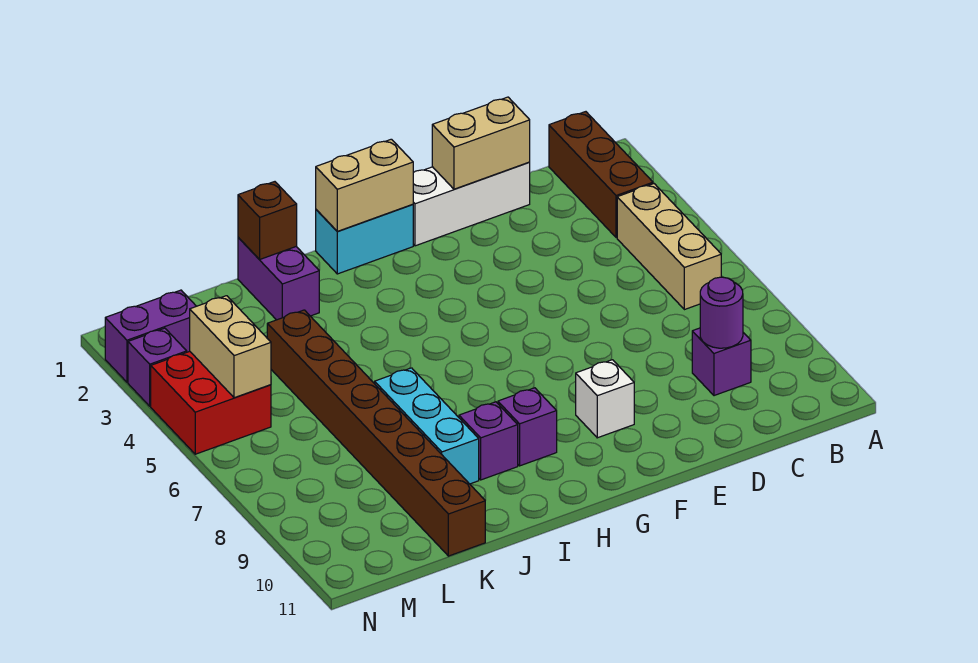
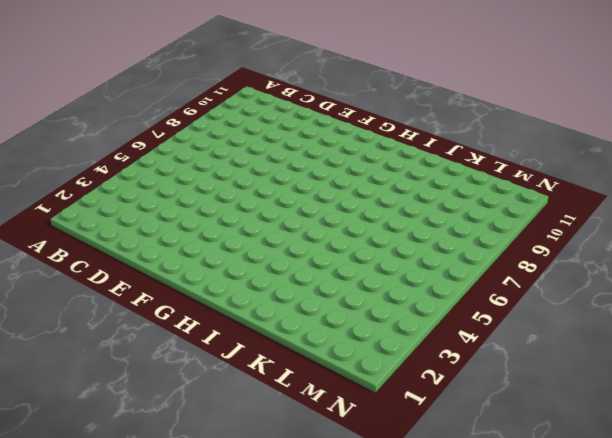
none -> brown 1x3 brick [549,112,653,238]
none -> tan 1x3 brick [617,184,721,310]
none -> purple 1x1 brick [692,328,751,396]

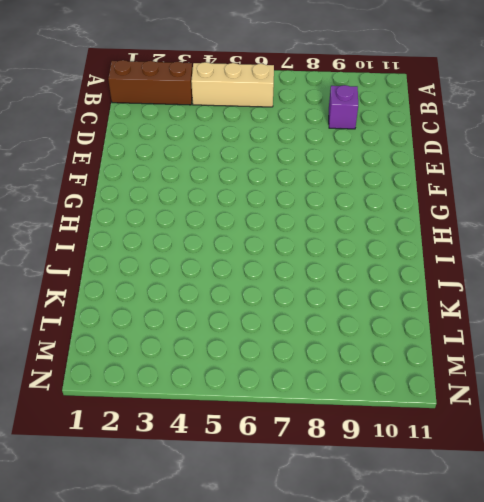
none -> white 1x3 brick [413,162,530,246]
none -> white 1x1 brick [576,360,634,438]
none -> cyan 1x2 brick [316,204,413,274]

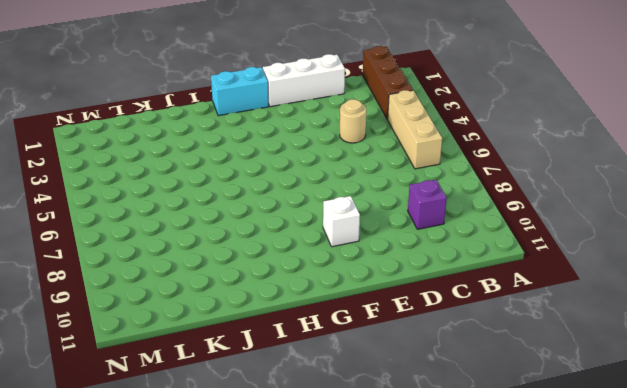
tan 1x1 round brick [340,99,366,143] -> none
none -> purple 1x1 brick [498,388,557,466]
none -> purple 1x1 brick [459,402,518,480]
none -> purple 1x2 brick [238,237,319,320]

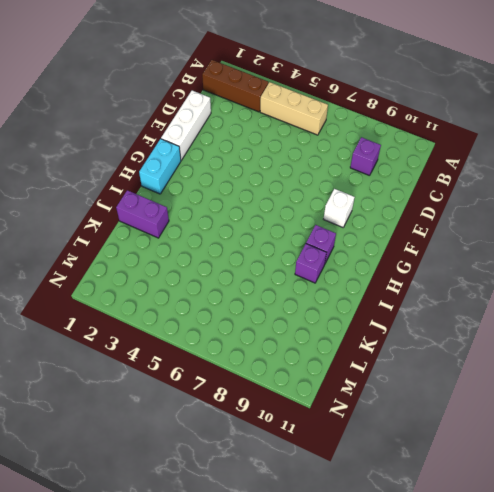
none -> cyan 1x3 brick [375,368,479,484]
none -> brown 1x8 brick [267,310,485,556]
none -> purple 1x2 brick [105,290,196,382]

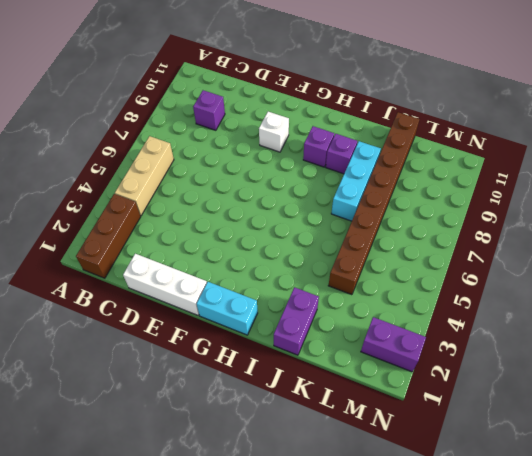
none -> red 2x2 brick [151,351,271,454]
none -> purple 1x1 brick [128,328,187,406]
none -> purple 1x1 round brick [700,277,743,348]

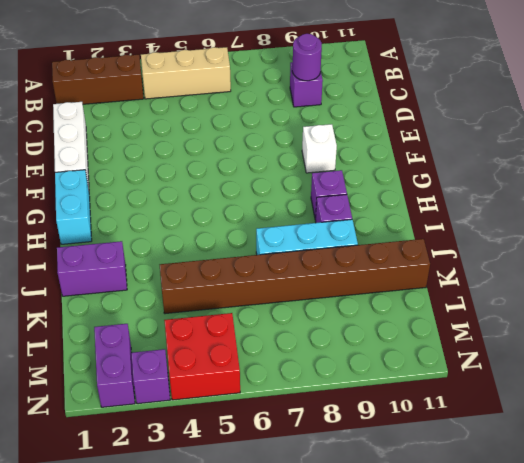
none -> tan 1x2 brick [432,97,530,189]
none -> tan 1x2 brick [316,139,413,231]
none -> brown 1x1 brick [238,182,297,260]

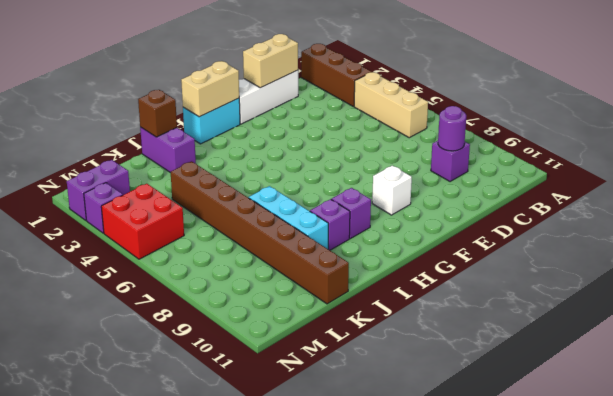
none -> tan 1x2 brick [190,296,271,398]

